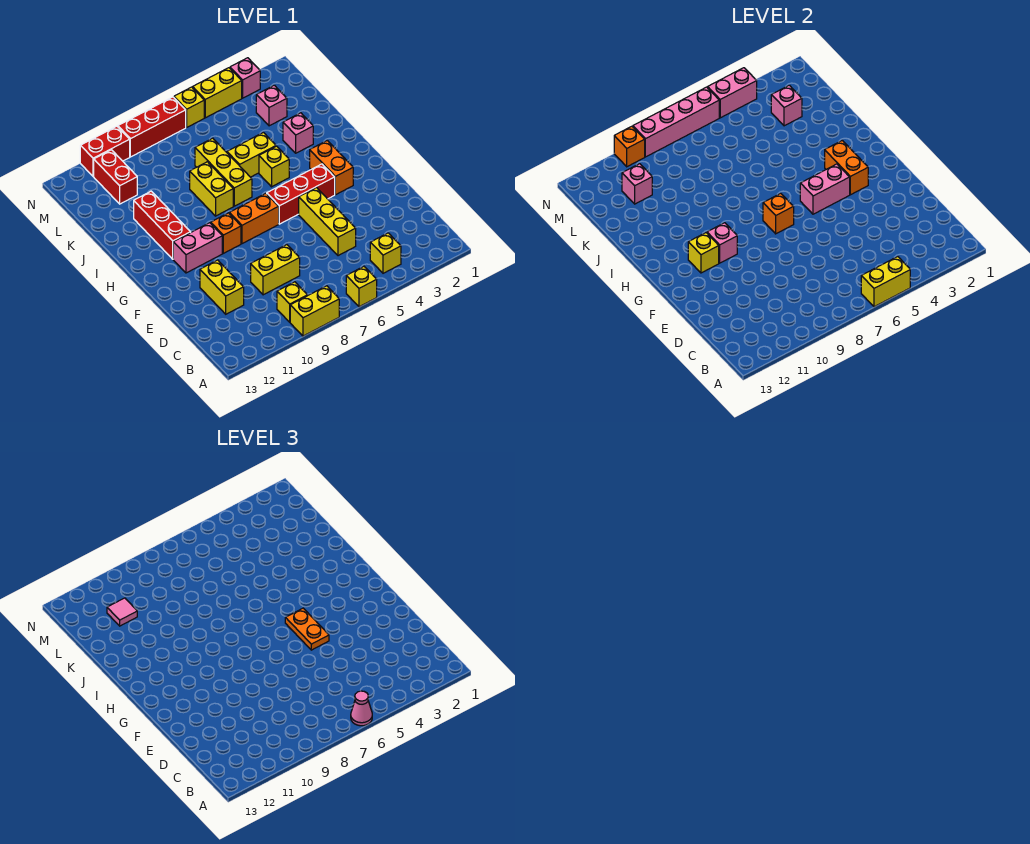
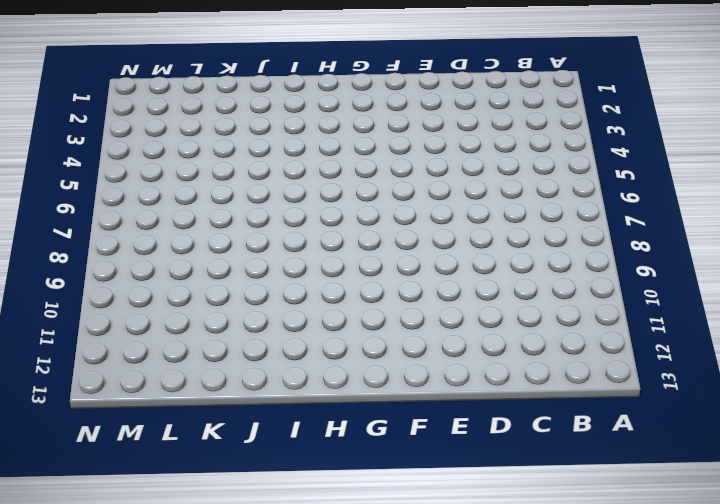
none -> yellow 1x1 brick [346,266,377,307]
none -> yellow 1x2 brick [290,286,339,336]
none -> yellow 1x1 brick [370,233,401,273]
none -> yellow 1x1 brick [277,282,307,322]

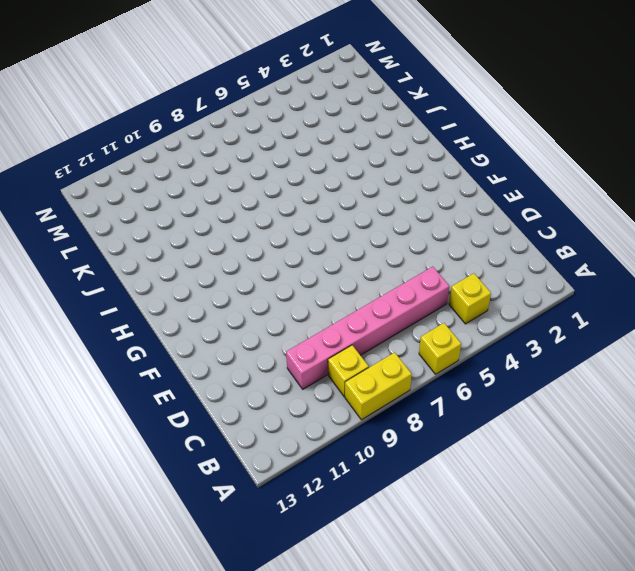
pink 1x6 brick [286,267,449,389] -> none
none -> yellow 1x3 brick [299,188,356,256]
none -> yellow 1x2 brick [251,245,300,295]
none -> yellow 1x2 brick [200,260,244,314]
none -> orange 1x2 brick [310,140,353,195]

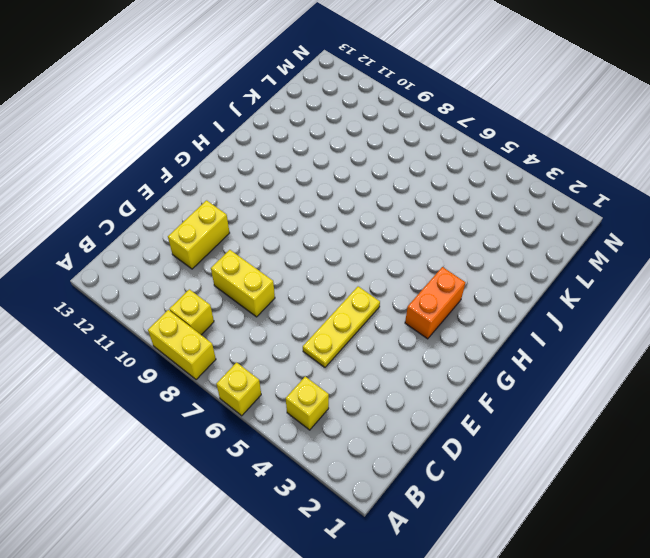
yellow 1x3 plate [303,286,380,367] -> yellow 1x3 brick [299,188,356,256]
none -> red 1x3 brick [267,164,335,224]
none -> orange 1x2 brick [229,193,279,244]
none -> orange 1x1 brick [211,213,241,253]
none -> pink 1x2 brick [173,223,222,273]

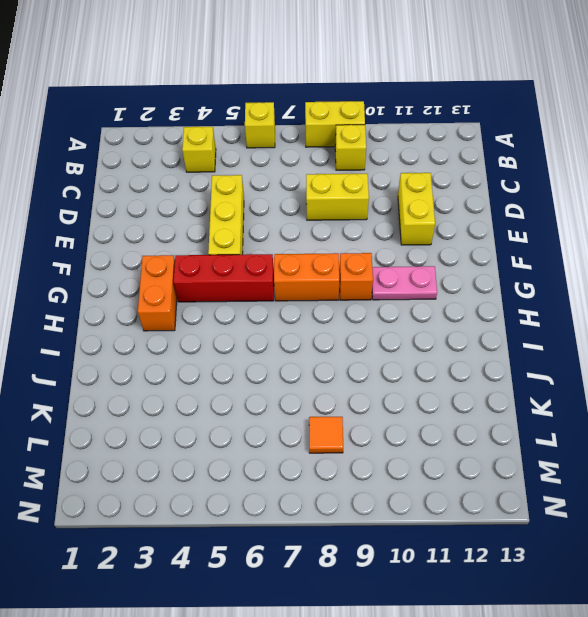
pink 1x2 plate [372,266,437,300] -> pink 1x2 brick [173,223,222,273]
orange 1x1 tile [309,417,343,453] -> none
none -> red 1x3 brick [134,191,191,259]
none -> yellow 1x1 brick [259,146,289,187]
none -> yellow 1x3 brick [195,138,252,206]
none -> yellow 1x2 brick [190,162,233,216]

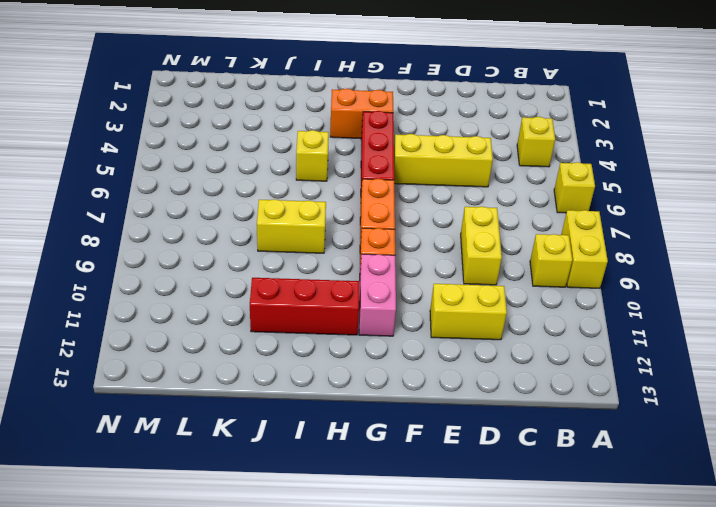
none -> yellow 1x3 brick [195,138,252,206]
none -> pink 1x1 brick [283,113,313,153]
none -> yellow 1x2 brick [227,132,276,177]
none -> pink 1x1 brick [256,85,287,126]

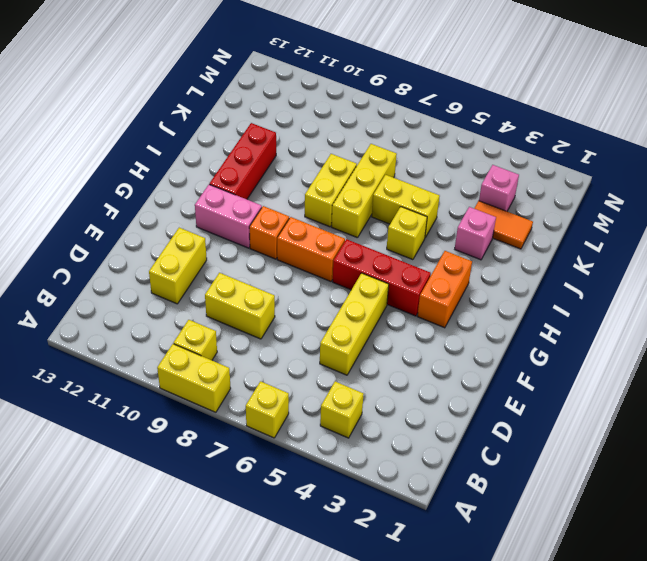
orange 1x2 tile [474,201,533,249] -> none
none -> red 1x2 brick [94,150,137,204]
none -> pink 1x1 brick [230,58,260,98]
none -> yellow 1x2 brick [193,68,242,118]
none -> yellow 1x1 brick [174,87,204,127]

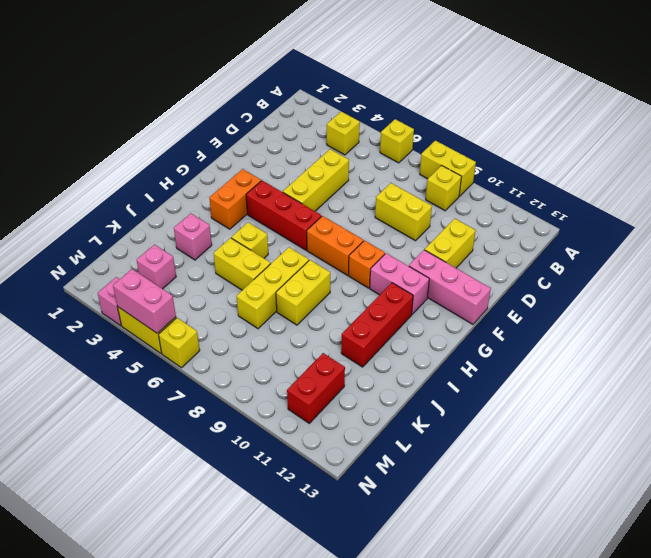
pink 1x3 brick [409,250,491,324] -> none
none -> red 1x3 brick [118,97,186,157]
none -> red 1x2 brick [80,126,130,177]
none -> yellow 1x2 brick [861,257,910,307]
none -> orange 1x2 brick [825,140,868,195]

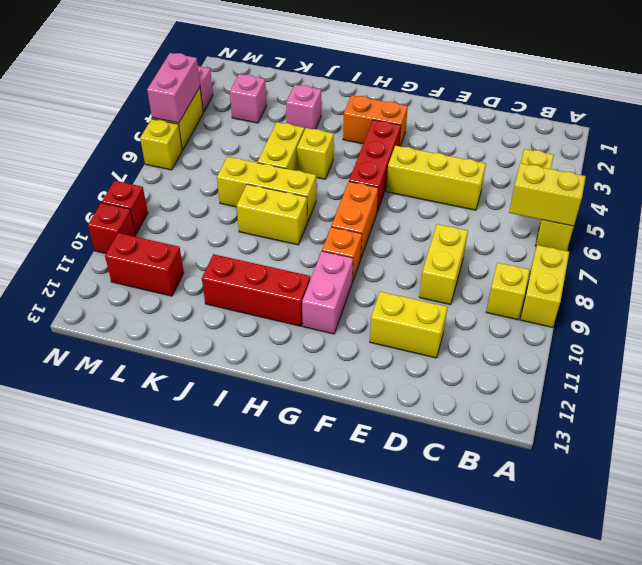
yellow 1x2 brick [509,163,586,226] -> yellow 1x2 brick turned to [861,257,910,307]
red 1x1 brick [102,181,148,234] -> red 1x3 brick [118,97,186,157]
red 1x1 brick [88,203,135,254] -> red 1x2 brick [80,126,130,177]
none -> orange 1x2 brick [825,140,868,195]
none -> pink 1x2 brick [800,164,850,214]
none -> orange 1x1 brick [763,193,794,234]
none -> pink 1x1 brick [707,223,737,263]

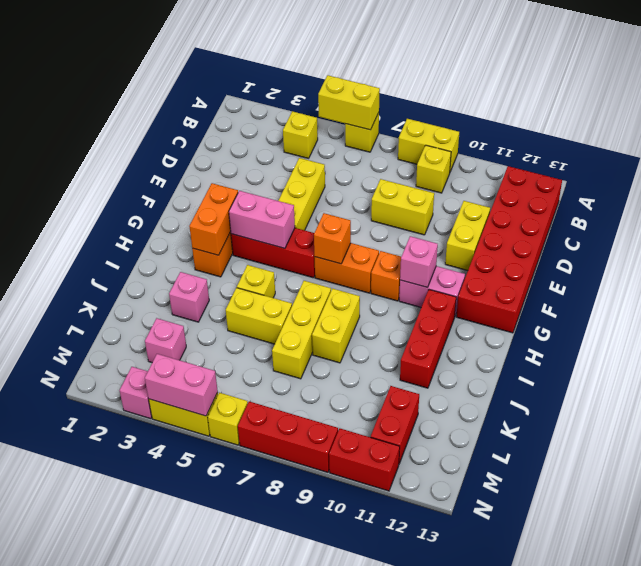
red 2x6 brick [456,166,562,333] -> none
none -> yellow 1x1 brick [688,233,719,273]
none -> pink 1x1 brick [771,85,802,126]
none -> pink 1x1 brick [622,164,652,204]
none -> pink 1x4 brick [633,87,719,157]

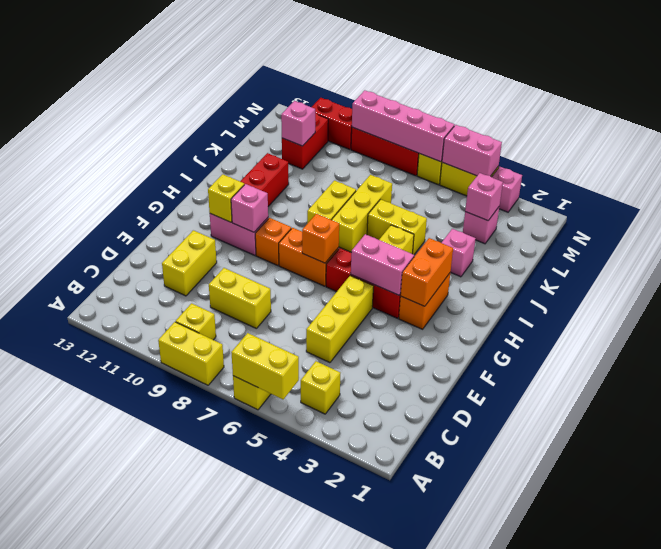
none -> orange 1x1 brick [614,126,645,167]
none -> pink 1x1 cone [351,691,372,726]
none -> orange 1x2 plate [285,608,329,650]
none -> pink 1x1 tile [107,598,137,626]

